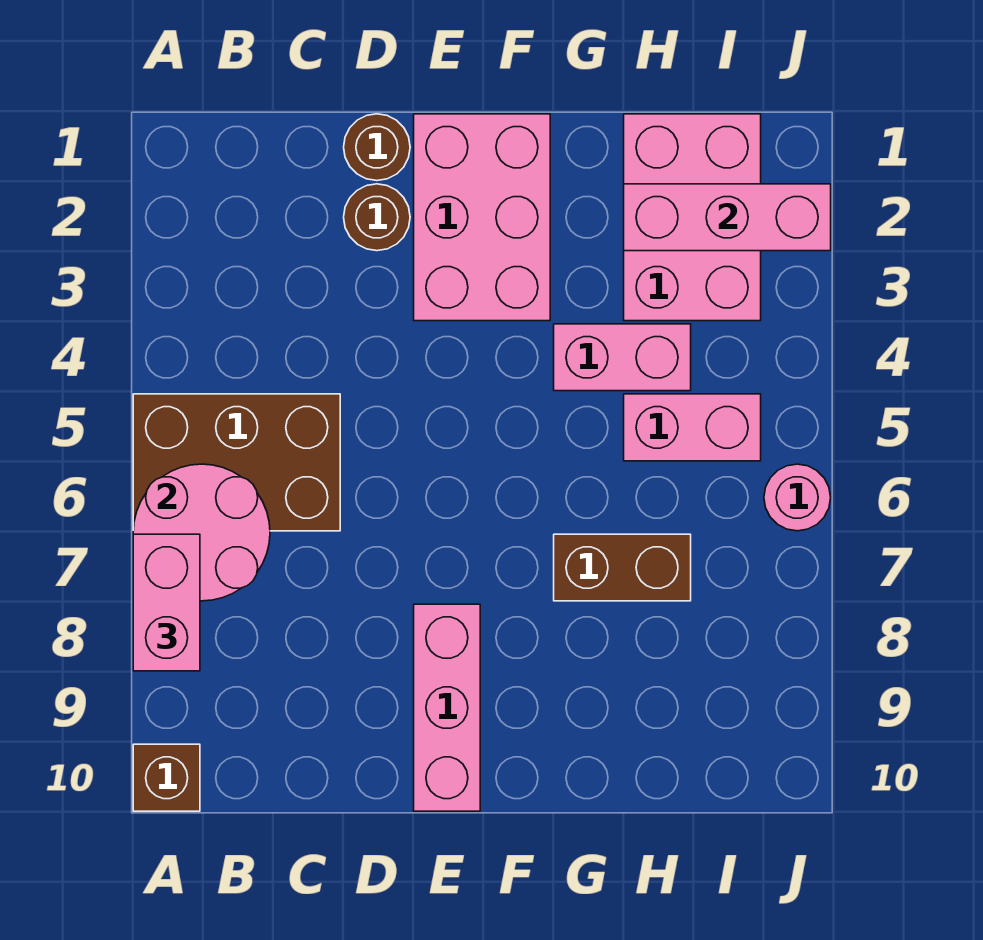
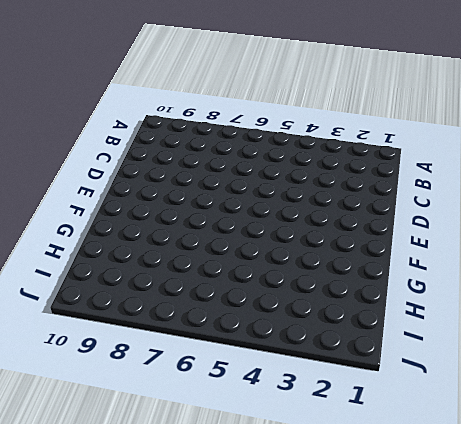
none -> brown 2x3 brick [133,394,340,531]
none -> brown 1x1 brick [133,744,200,811]
none -> brown 1x1 round brick [344,114,410,181]

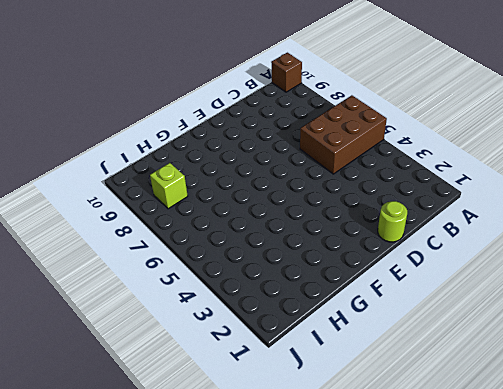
lime 1x1 round brick [378,201,407,242] -> brown 1x1 round brick [344,114,410,181]
lime 1x1 brick [150,163,188,209] -> none
none -> brown 1x1 round brick [344,184,410,251]
none -> pink 2x3 brick [414,114,550,321]
none -> pink 1x3 brick [414,604,480,811]

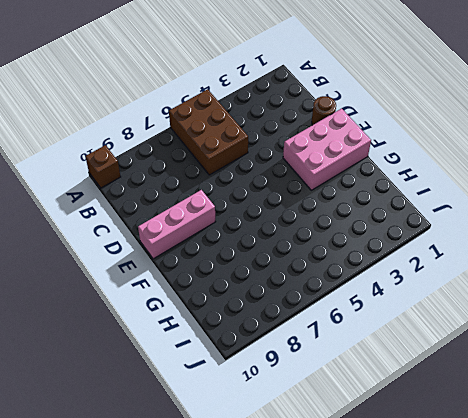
none -> brown 1x1 round brick [344,184,410,251]
none -> pink 1x2 brick [554,324,691,391]
none -> brown 1x2 brick [554,534,691,601]

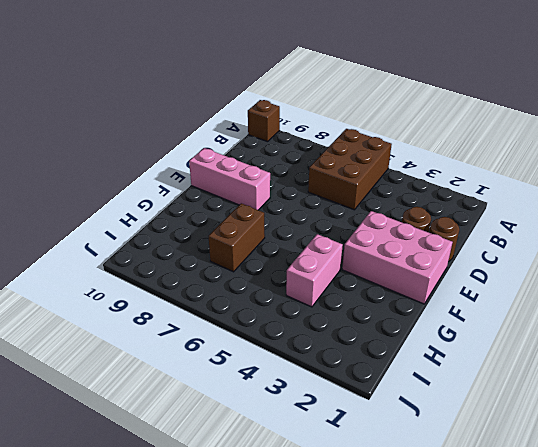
none -> pink 2x3 brick [624,114,761,321]
none -> pink 1x2 brick [624,394,761,461]
none -> pink 1x1 round brick [764,464,831,531]

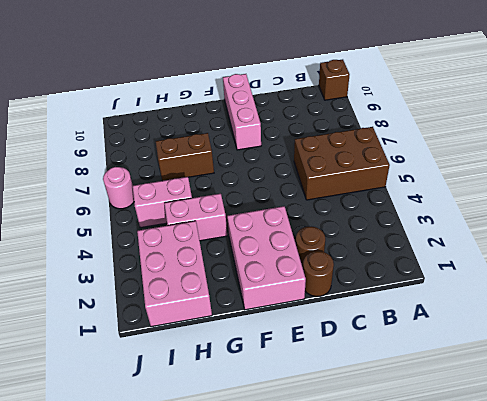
none -> pink 2x2 round brick [133,464,270,601]
none -> pink 1x3 brick [624,184,831,251]
none -> pink 1x2 brick [133,534,200,671]

